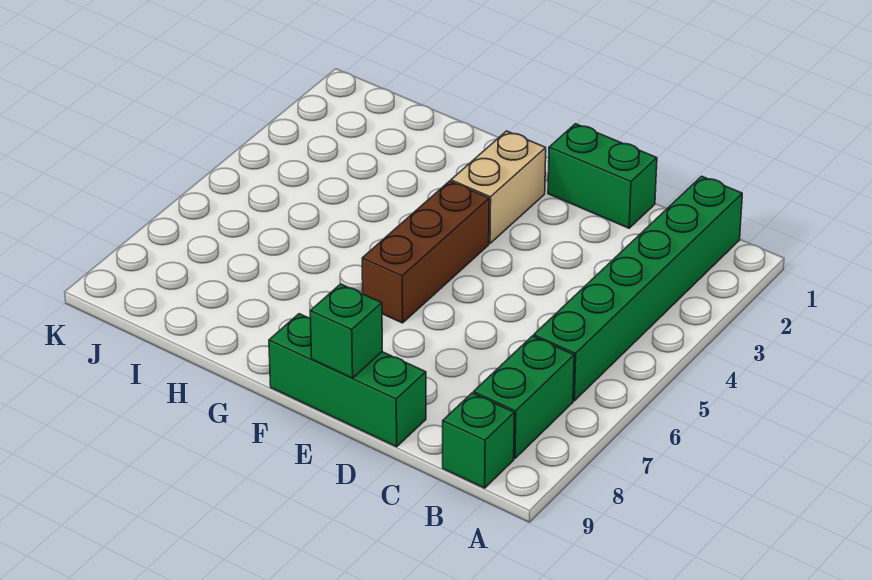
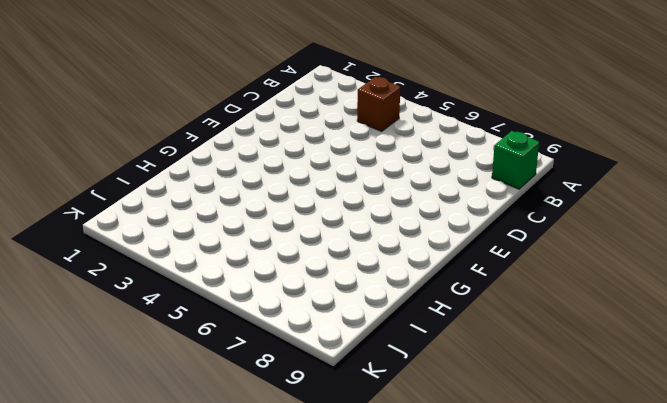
brown 1x1 brick [357,77,400,131] -> green 1x6 brick [534,176,742,401]
none -> green 1x2 brick [473,336,574,459]
none -> green 1x2 brick [548,124,657,228]

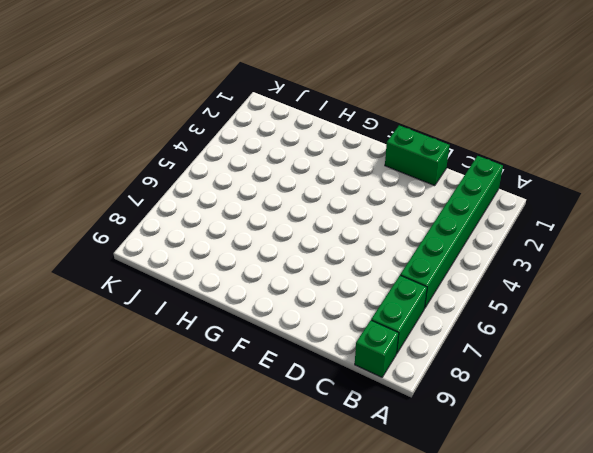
none -> green 1x3 brick [269,314,426,447]
none -> tan 1x2 brick [451,131,546,244]

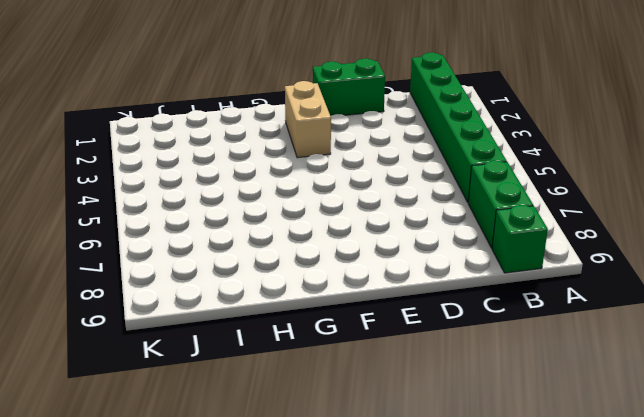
none -> green 1x3 brick [269,314,426,447]
none -> brown 1x3 brick [362,181,489,323]

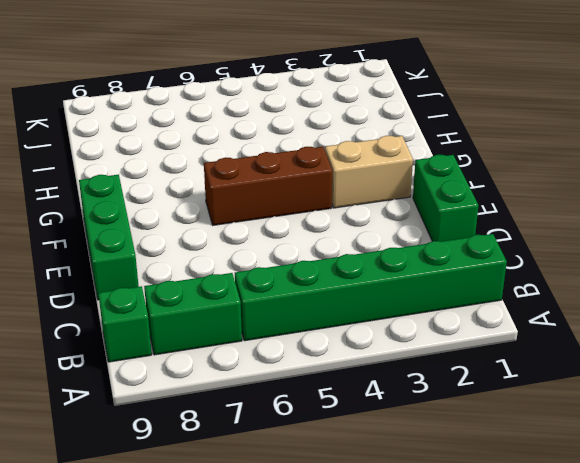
none -> green 1x1 brick [310,284,382,378]

